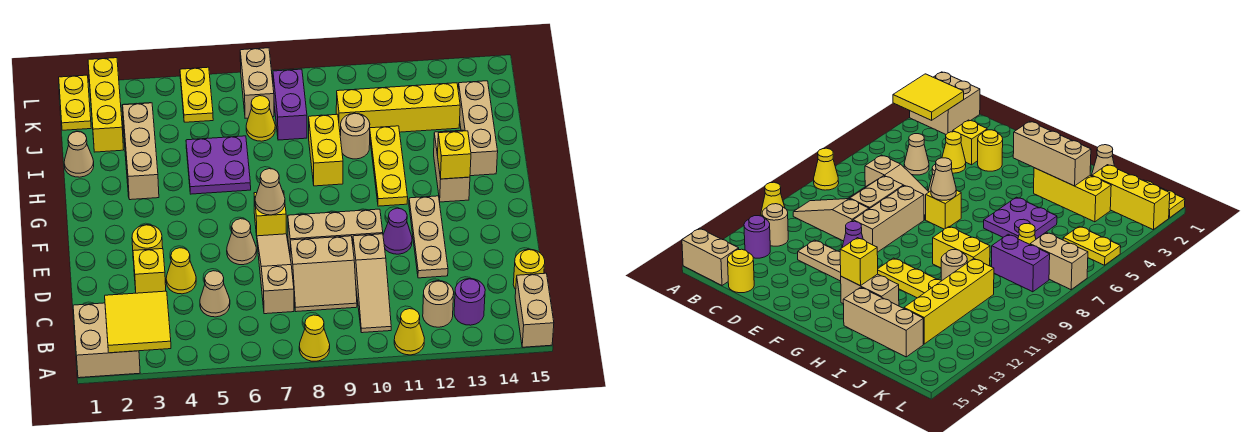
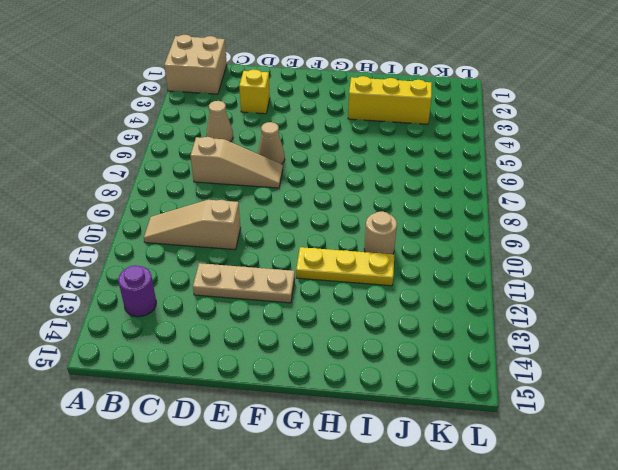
none -> yellow 1x1 cone [299,315,330,361]
none -> yellow 1x1 cone [394,309,424,355]
none -> tan 1x2 brick [515,273,554,347]
none -> tan 1x1 round brick [423,281,454,327]

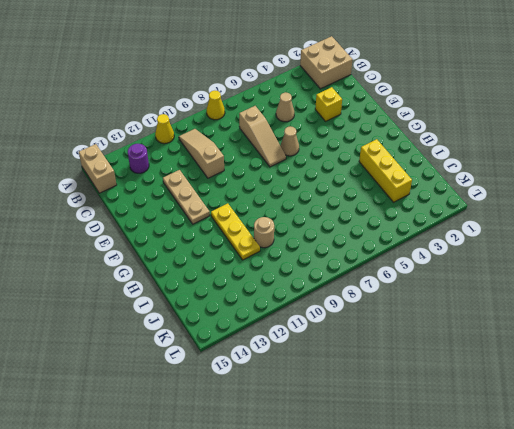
none -> tan 1x1 round brick [423,281,454,327]
none -> tan 2x2 slope [290,236,357,312]
none -> yellow 1x1 round brick [513,249,545,289]
none -> yellow 1x1 cone [166,248,196,294]

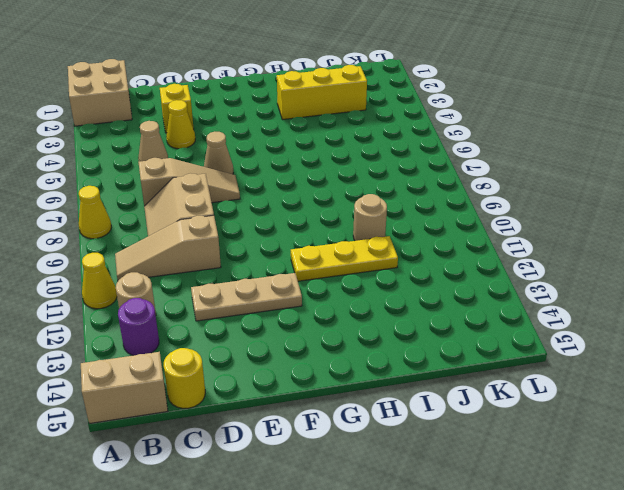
none -> yellow 1x1 round brick [132,225,163,261]
none -> tan 1x3 brick [288,209,383,253]
none -> purple 1x1 cone [383,208,412,254]
none -> yellow 1x1 brick [254,191,286,236]

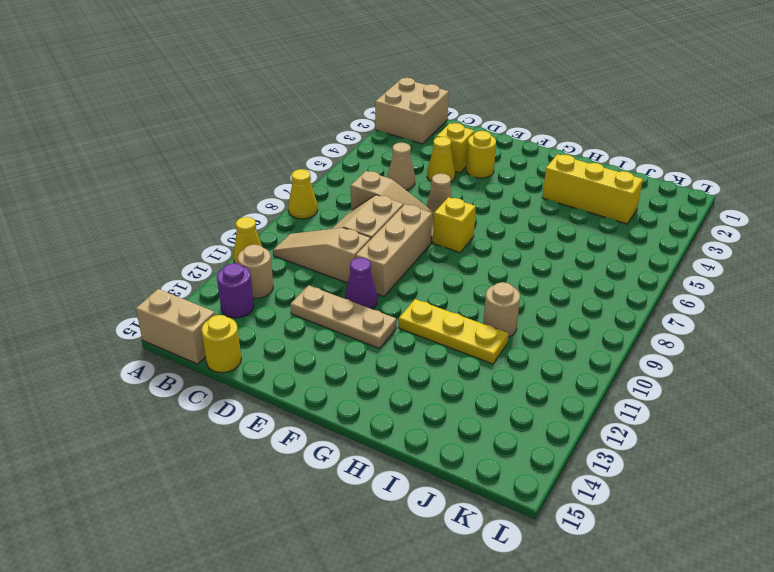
none -> tan 1x2 brick [434,130,470,202]
none -> purple 2x2 plate [186,136,251,194]
none -> yellow 1x2 brick [309,114,343,186]
none -> tan 1x3 brick [458,81,498,176]

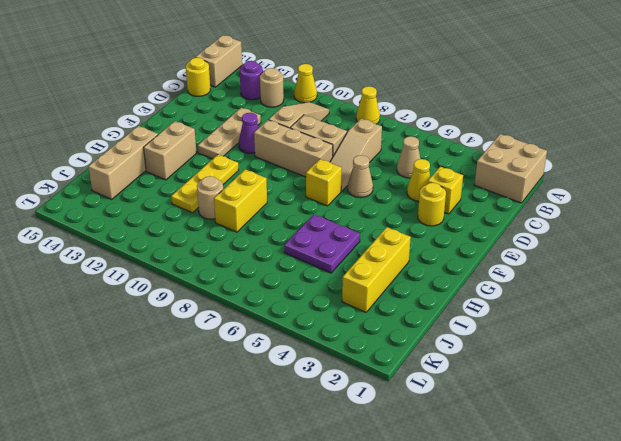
none -> tan 1x1 cone [64,132,94,177]
none -> yellow 1x3 brick [88,58,124,152]
none -> yellow 1x1 cone [246,96,275,141]
none -> purple 1x2 brick [273,69,307,140]

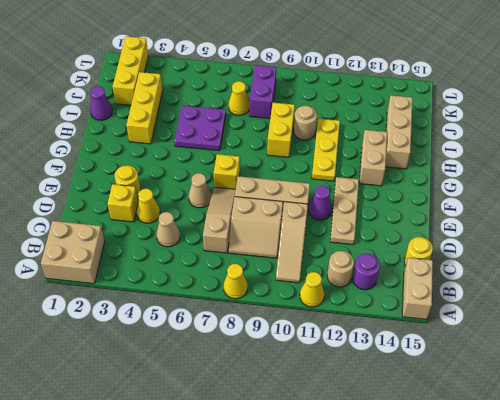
purple 1x1 cone [90,86,112,120] -> tan 1x1 cone [64,132,94,177]
none -> yellow 1x4 brick [336,83,460,136]
none -> yellow 1x2 plate [59,75,91,130]
none -> yellow 1x2 plate [180,67,213,122]
none -> tan 1x2 brick [240,48,274,118]

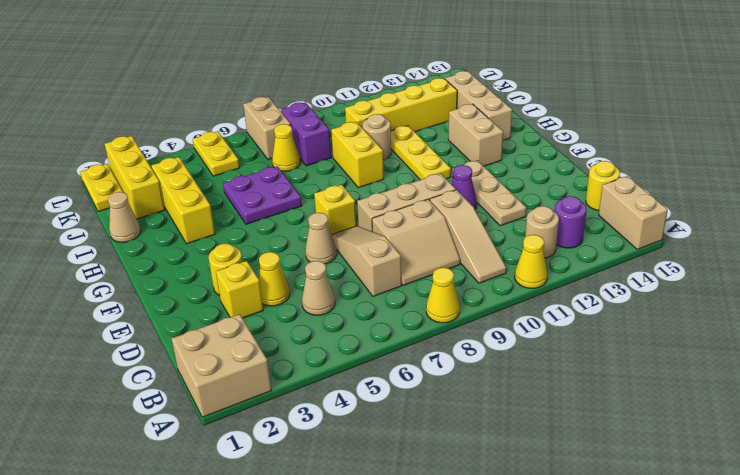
none -> yellow 2x2 tile [105,291,171,353]
none -> tan 1x1 cone [255,169,285,215]
none -> tan 1x3 brick [123,103,159,200]
none -> yellow 1x1 brick [438,131,471,179]

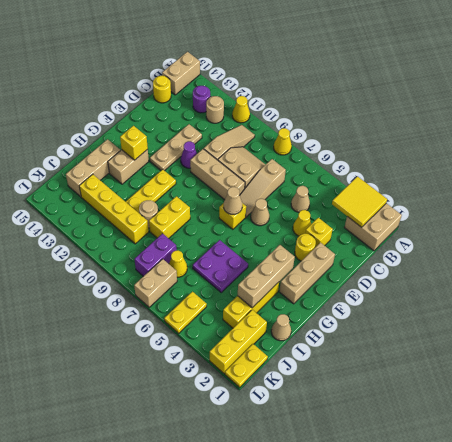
tan 1x3 brick [279,243,335,304] -> none

